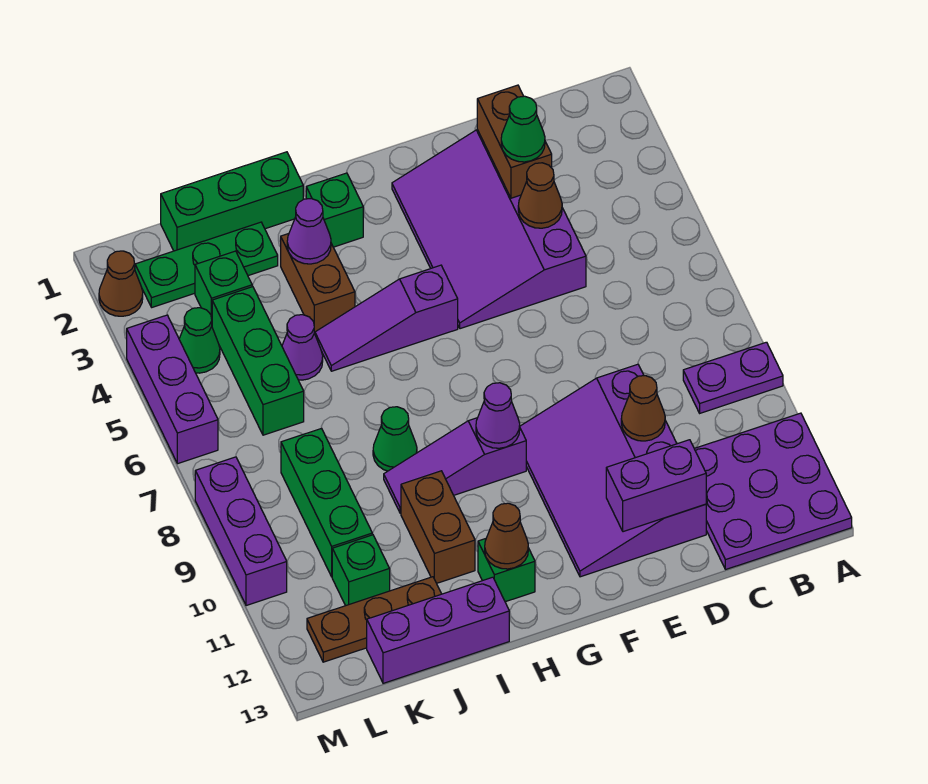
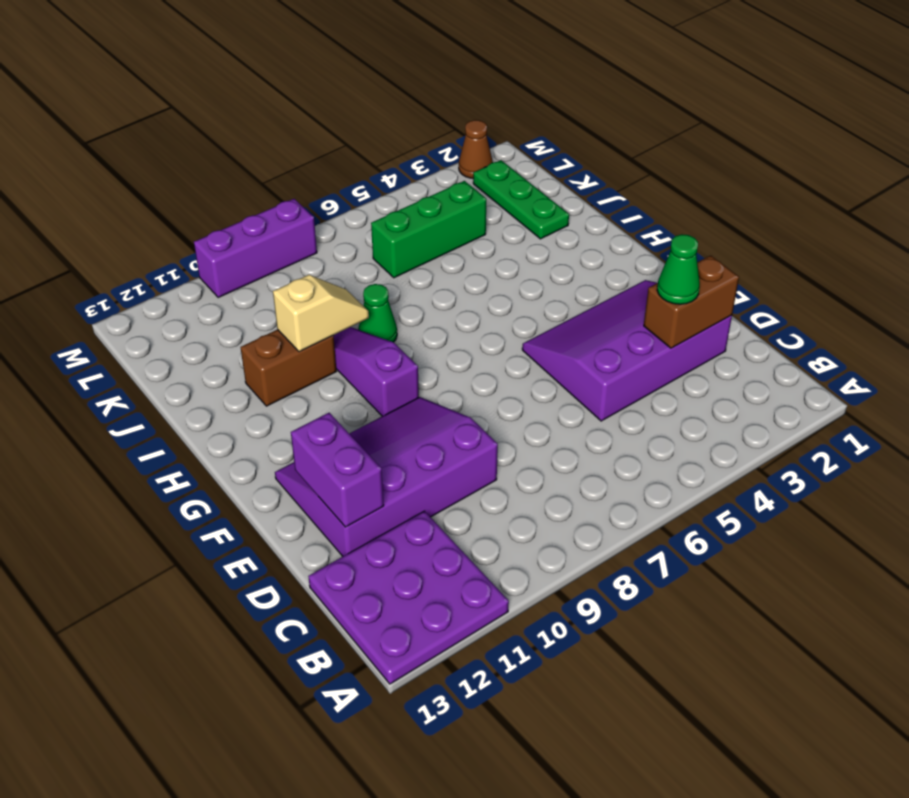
tan 1x2 slope [273,275,369,352] -> none
none -> purple 1x2 plate [683,342,783,413]
none -> purple 1x3 slope [315,265,458,371]
none -> green 1x1 brick [306,173,363,247]
none -> green 1x1 brick [478,539,535,602]

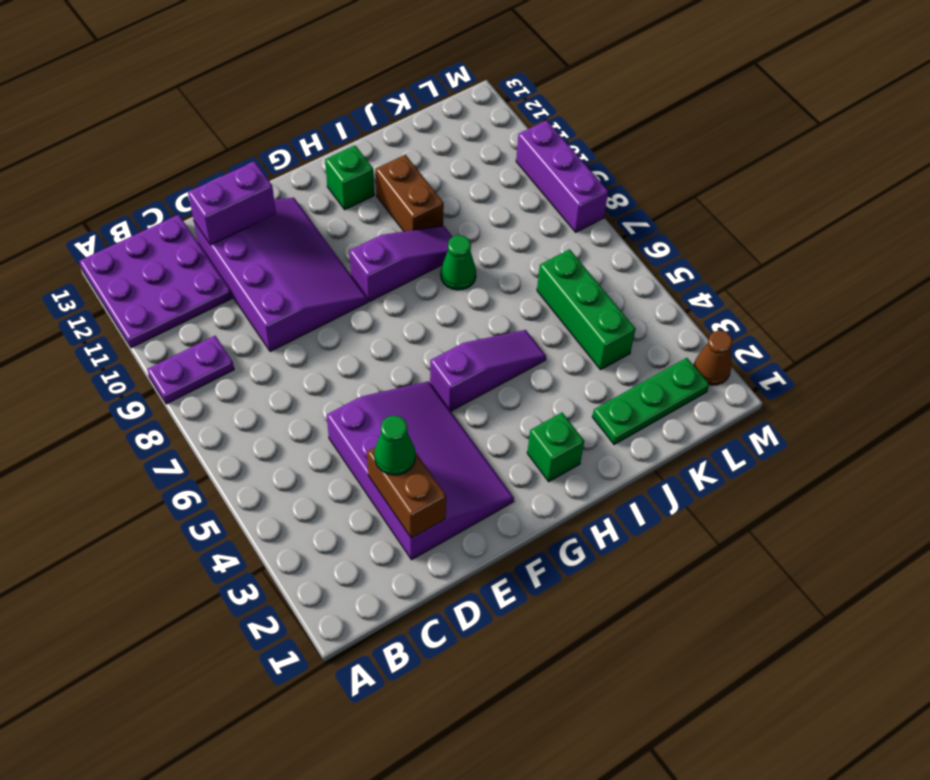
none -> green 1x3 brick [161,152,303,251]
none -> brown 1x2 brick [281,234,355,333]
none -> purple 1x3 brick [367,577,509,683]
none -> purple 1x1 cone [282,315,323,380]

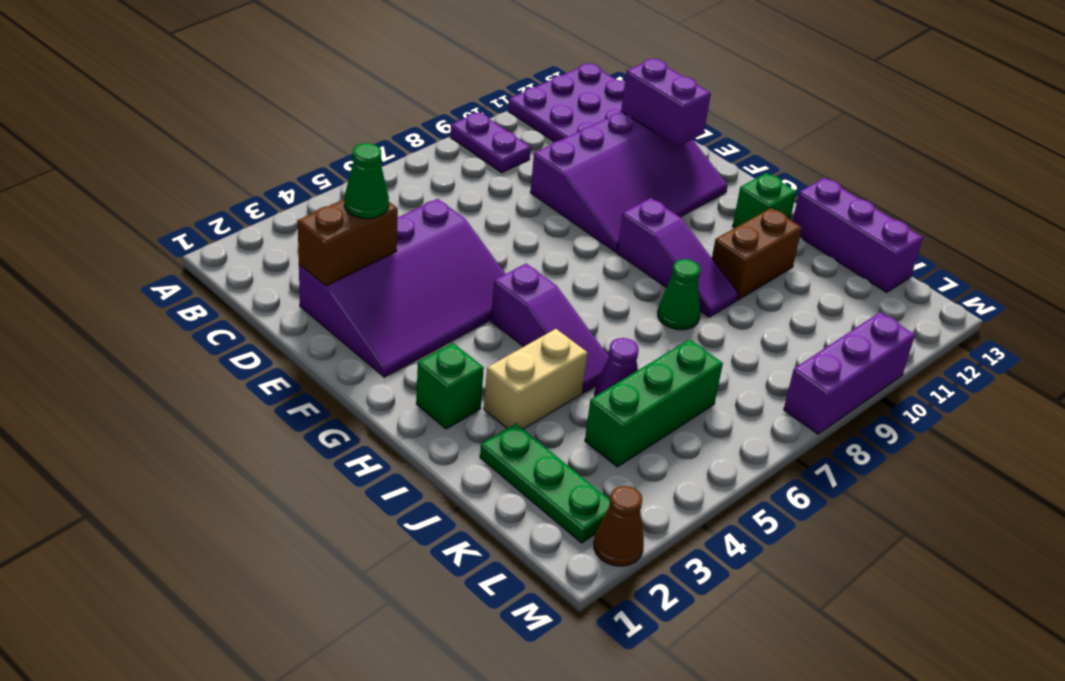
tan 1x2 brick [484,329,587,429] -> brown 1x2 brick [281,234,355,333]
none -> green 1x3 brick [161,152,303,251]
none -> brown 1x3 plate [307,577,441,662]
none -> green 1x1 brick [195,251,252,319]
none -> green 1x3 brick [281,428,372,577]

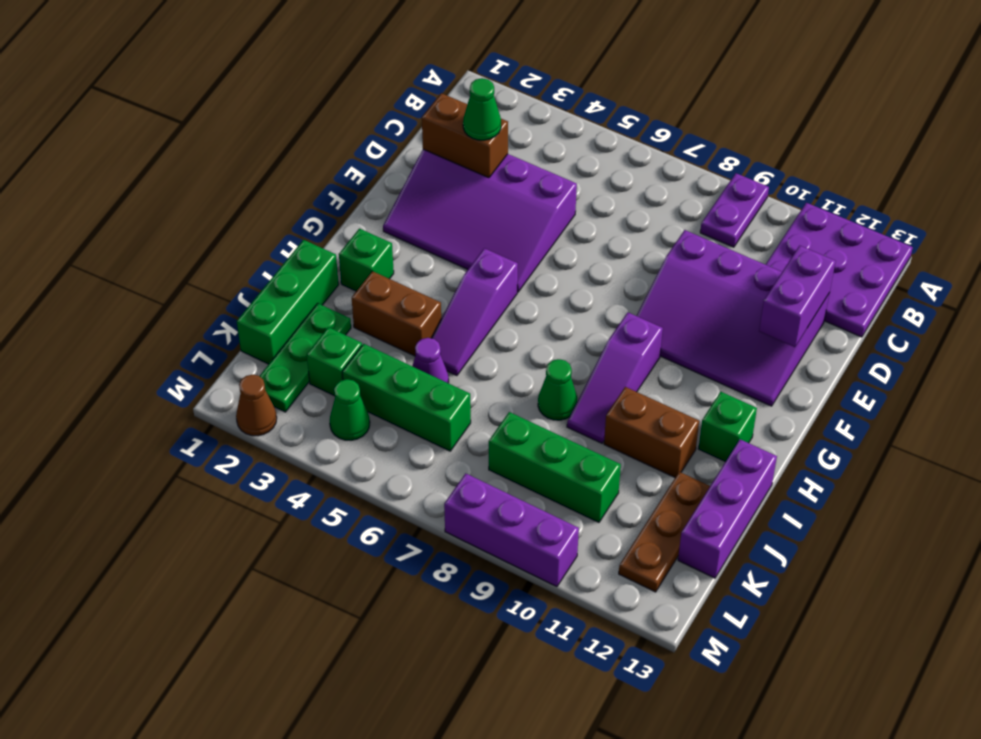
none -> green 1x1 brick [332,535,390,606]
none -> purple 1x3 brick [127,315,218,464]
none -> brown 1x1 cone [518,163,562,228]
none -> brown 1x1 cone [621,376,665,441]

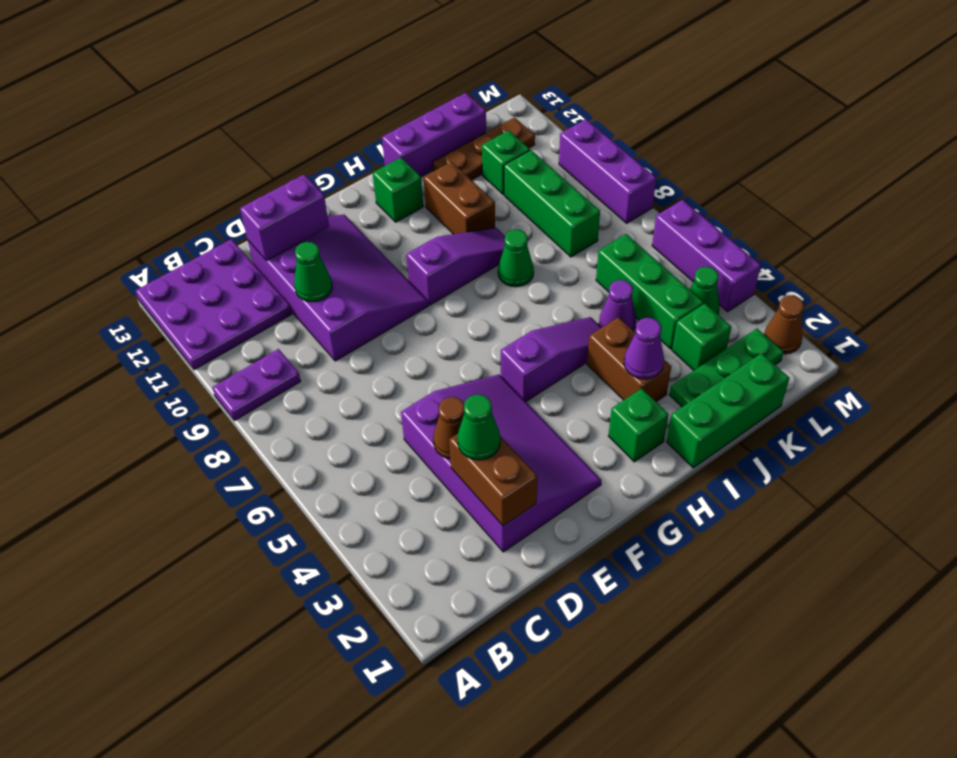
green 1x1 cone [294,242,332,302] -> brown 1x1 cone [621,376,665,441]
none -> purple 1x1 cone [476,383,520,448]
none -> brown 1x1 cone [485,503,528,569]

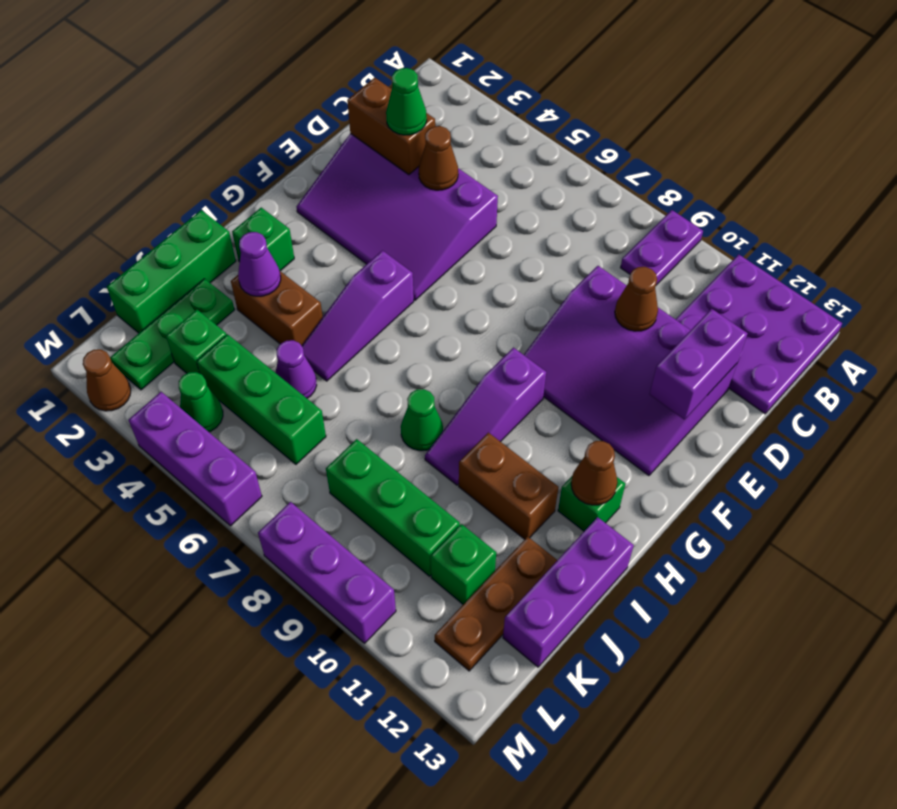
none -> purple 1x1 cone [476,383,520,448]

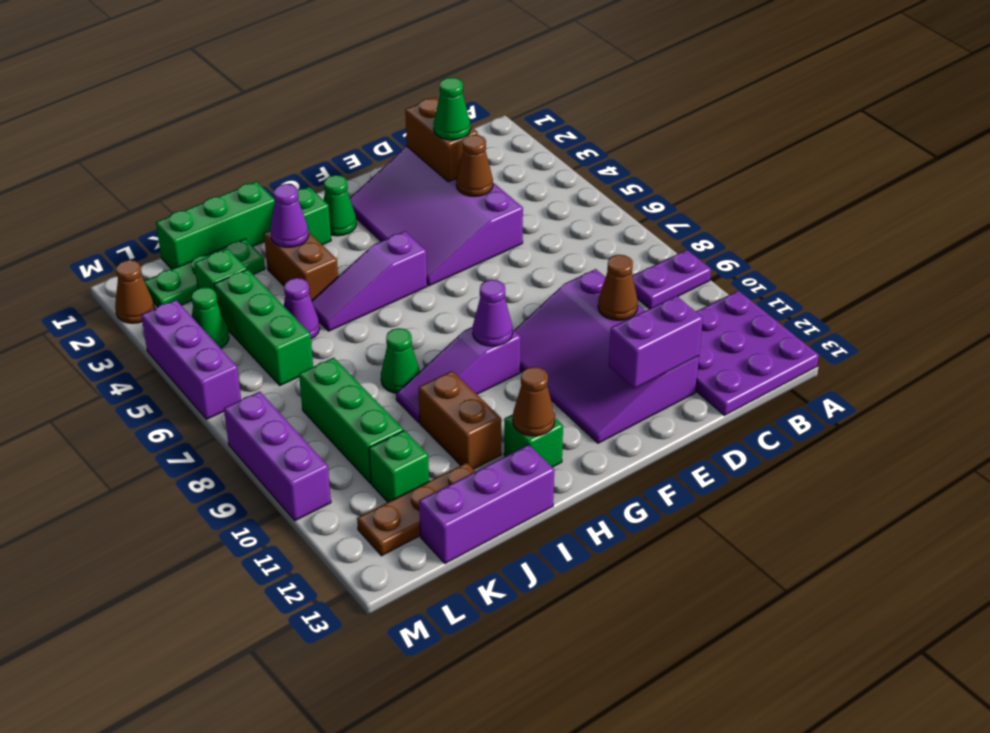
green 1x1 cone [324,175,357,236] -> none

